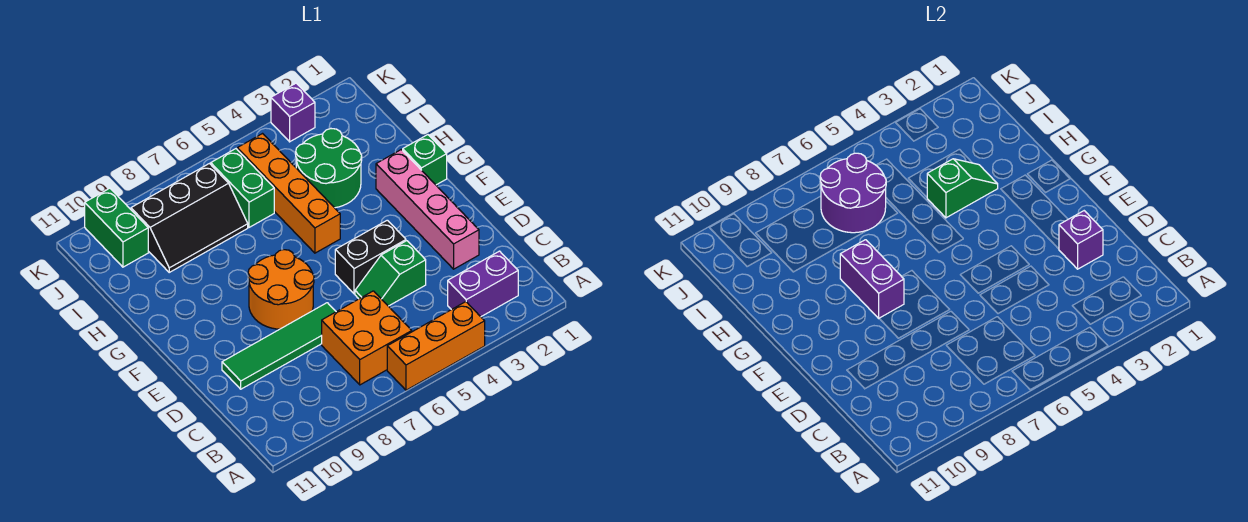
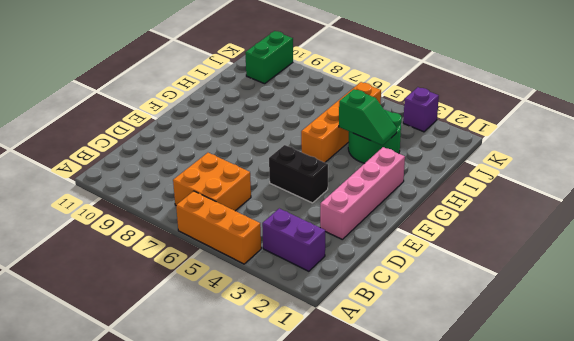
none -> green 1x2 slope [355,241,426,306]
none -> green 1x4 tile [222,303,336,389]
none -> orange 2x2 round brick [248,250,314,329]

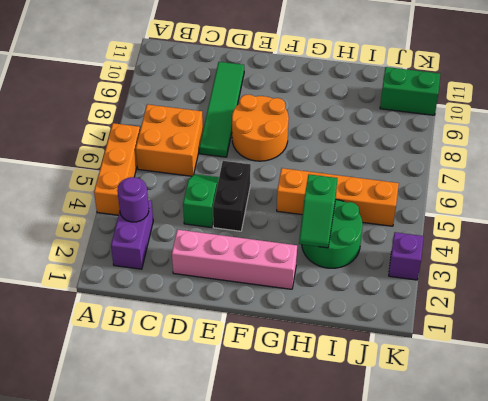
purple 1x1 round brick [117,177,149,222] -> none
none -> green 1x1 brick [403,135,447,185]
none -> green 1x2 brick [211,149,274,227]
none -> black 2x3 slope [131,164,248,272]

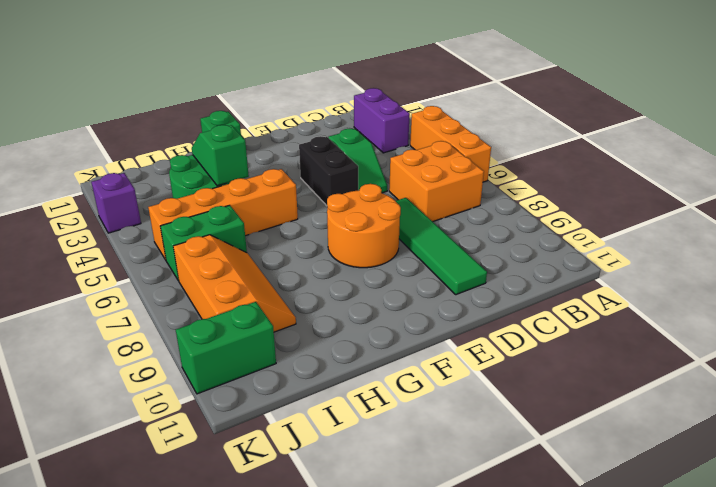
orange 2x3 slope [173,235,296,332] -> black 2x3 slope [131,164,248,272]
none -> pink 1x4 brick [376,150,479,269]
none -> purple 1x1 brick [1059,211,1103,269]
none -> purple 1x2 brick [840,240,904,318]

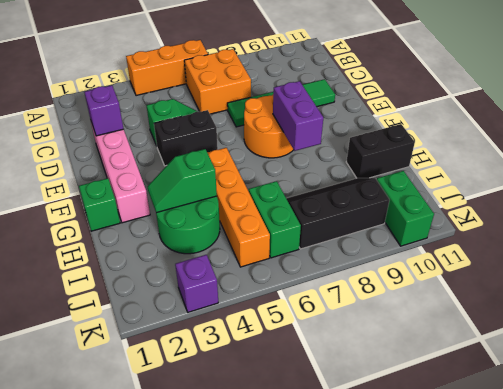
black 1x2 brick [346,124,415,178] -> none
none -> purple 1x2 brick [448,251,518,317]
none -> purple 2x2 round brick [820,153,886,233]

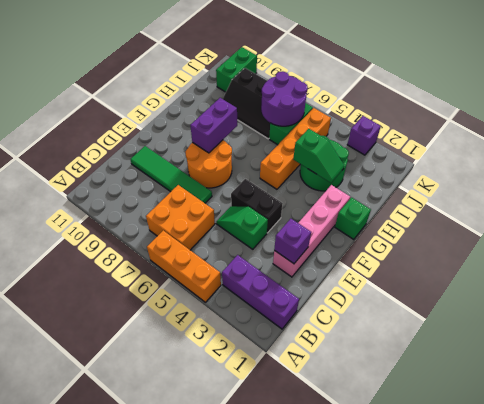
purple 1x3 brick [222,255,299,329] -> purple 1x2 brick [448,251,518,317]

